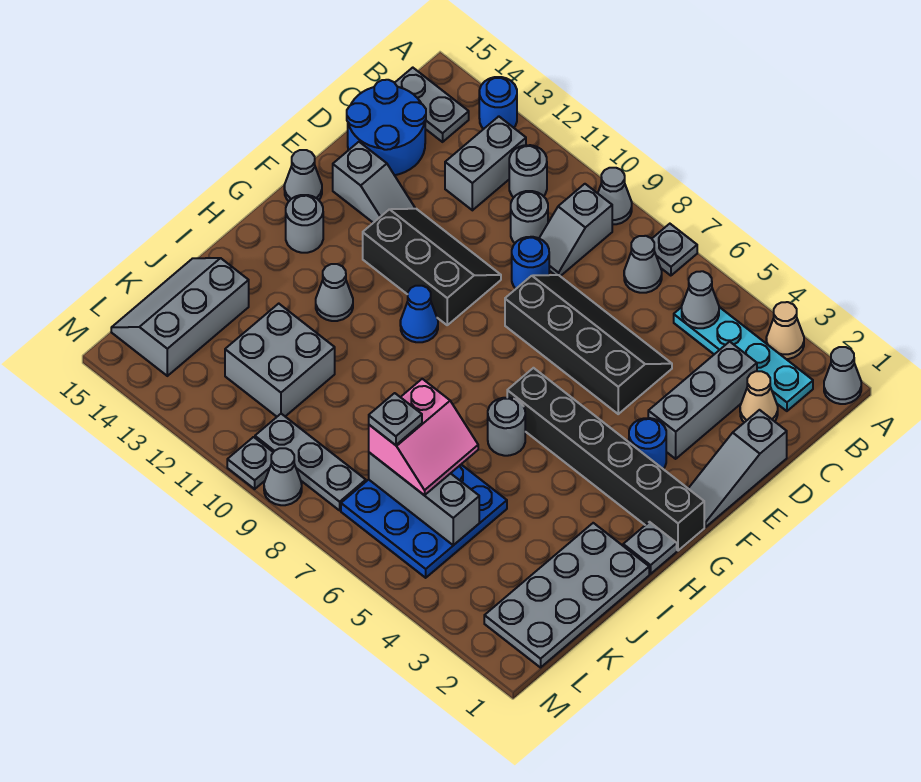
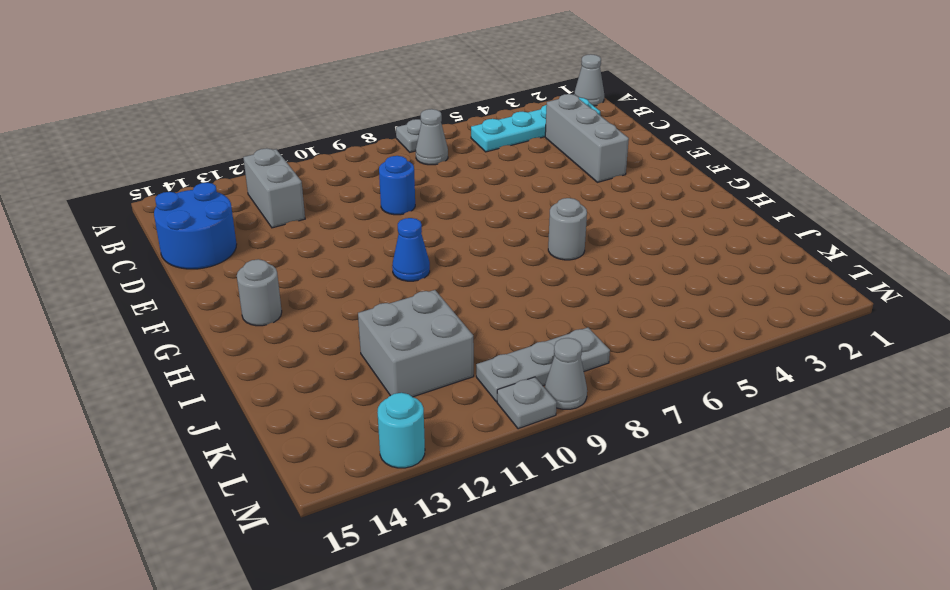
cyan 1x1 round brick [377,393,425,468] -> none
none -> tan 1x1 cone [766,302,804,359]
none -> grey 1x1 cone [598,168,632,225]
none -> blue 1x1 round brick [479,77,517,129]
none -> grey 1x2 slope [539,184,612,276]

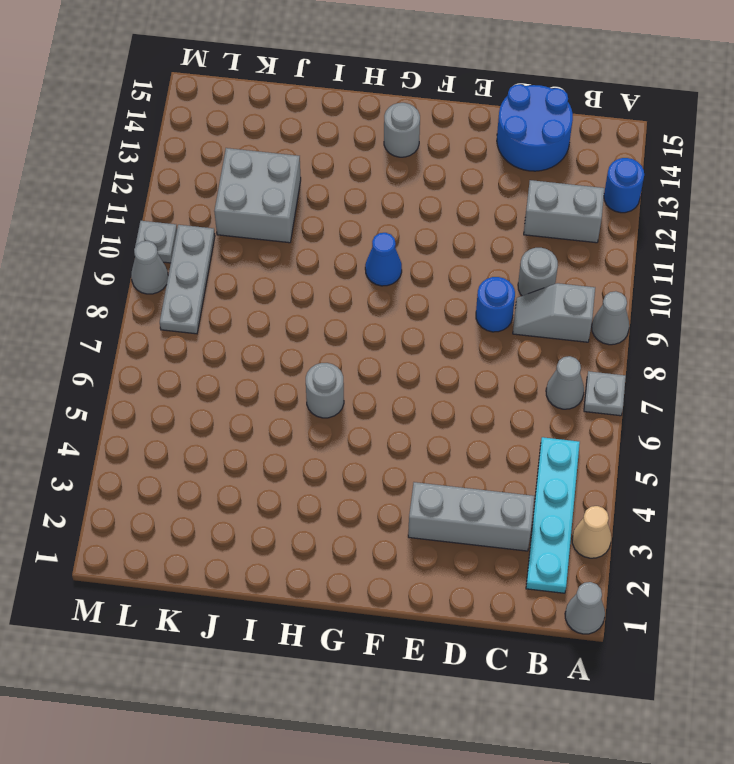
none -> grey 1x1 round brick [509,145,547,197]
none -> grey 1x2 plate [395,68,469,142]
none -> tan 1x1 cone [740,371,778,422]
none -> grey 1x3 slope [688,410,787,527]

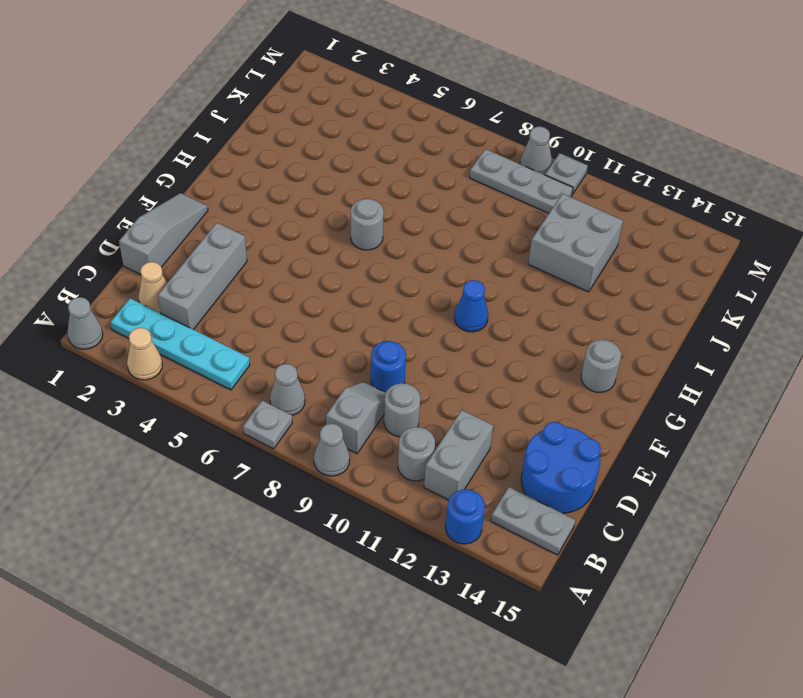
none -> black 2x4 slope [505,275,672,414]
none -> black 2x3 slope [363,209,501,325]
none -> grey 1x2 slope [333,142,415,223]
none -> blue 1x1 round brick [629,418,666,469]

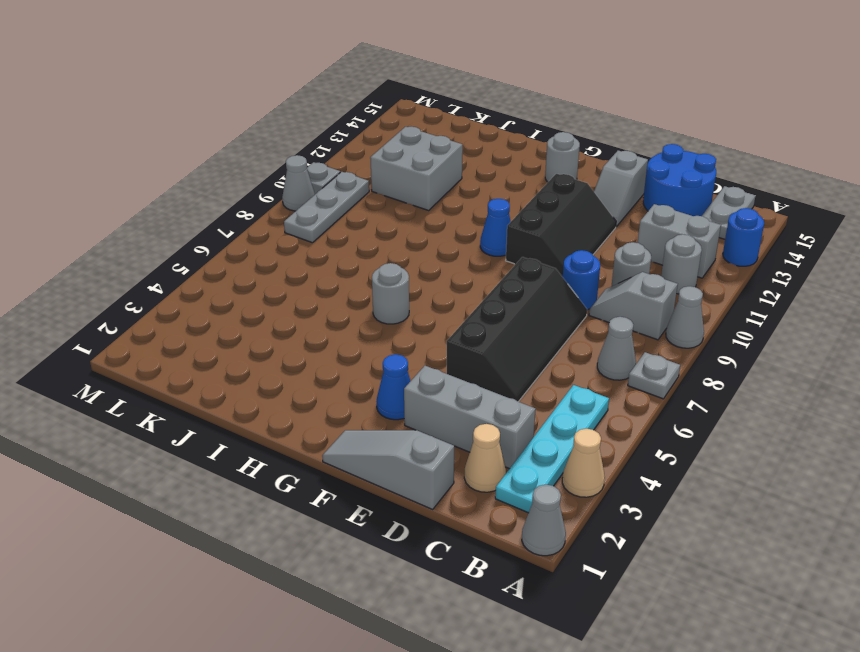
blue 1x1 cone [377,354,410,420] -> blue 1x1 round brick [629,418,666,469]
none -> grey 1x1 cone [284,150,322,201]
none -> black 1x6 brick [507,368,704,551]
none -> grey 1x1 plate [623,522,677,574]
none -> grey 1x1 cone [316,264,353,321]

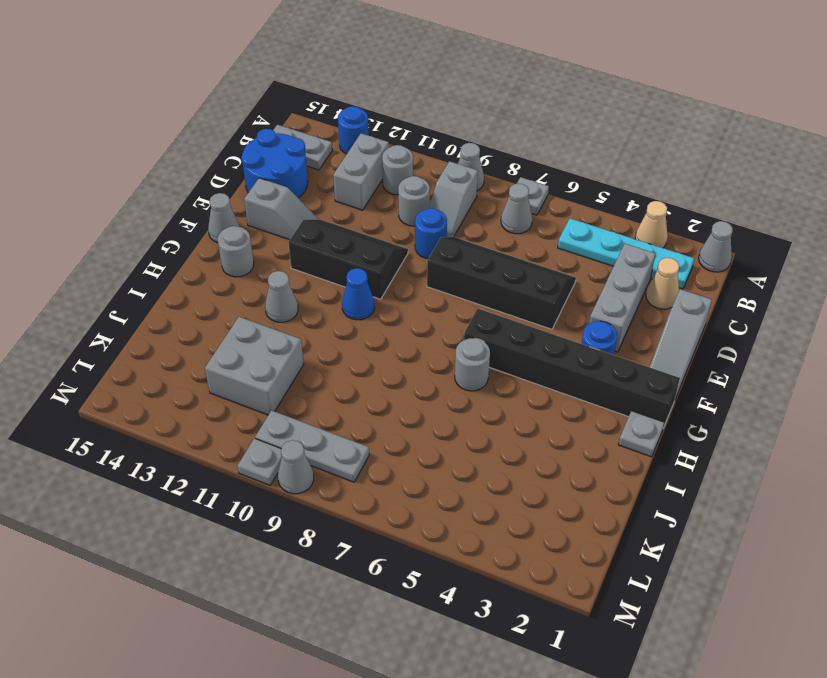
none -> grey 2x4 plate [484,523,649,668]
none -> blue 3x3 plate [341,465,507,578]
none -> grey 2x3 slope [111,258,249,376]
none -> grey 1x1 cone [682,271,719,328]

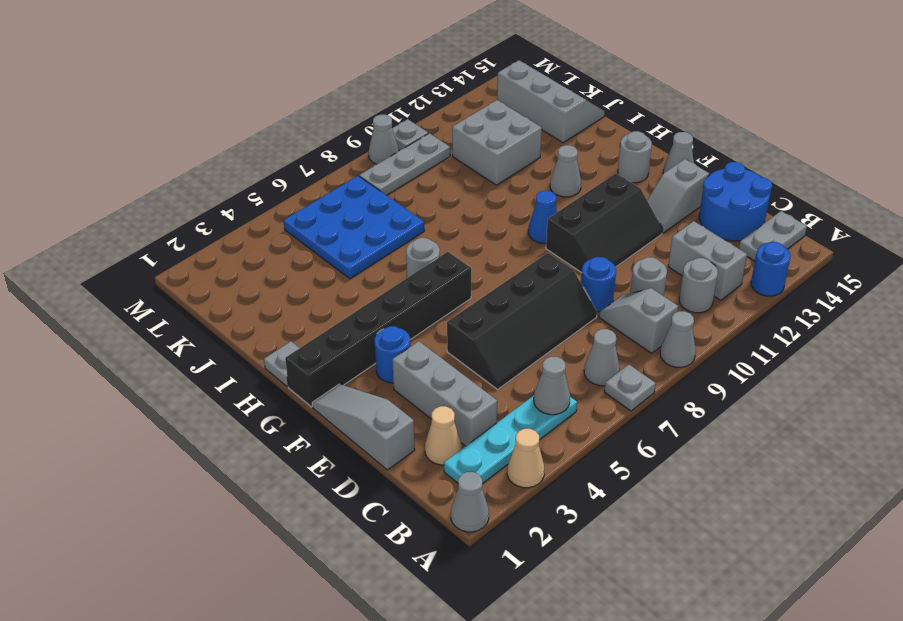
none -> grey 2x4 plate [484,523,649,668]
none -> grey 1x3 brick [369,453,479,545]
none -> pink 2x2 slope [369,379,478,495]
none -> grey 1x1 plate [369,393,422,445]

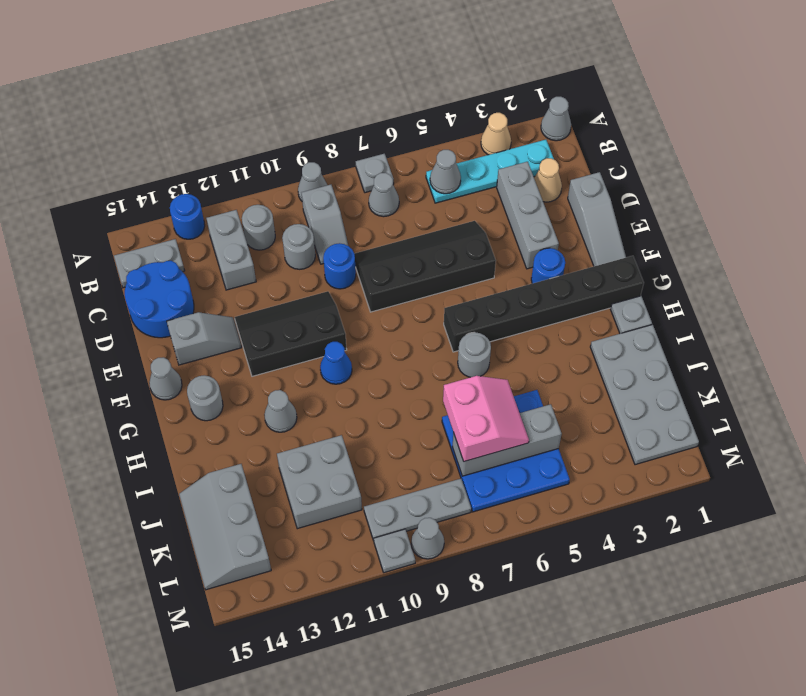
none -> grey 1x1 plate [369,393,422,445]

